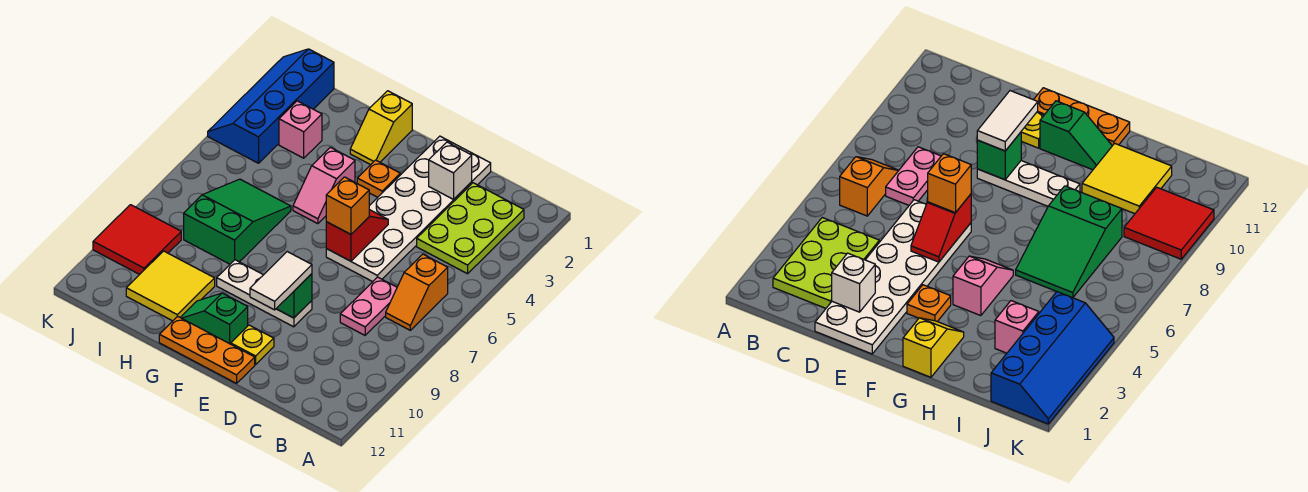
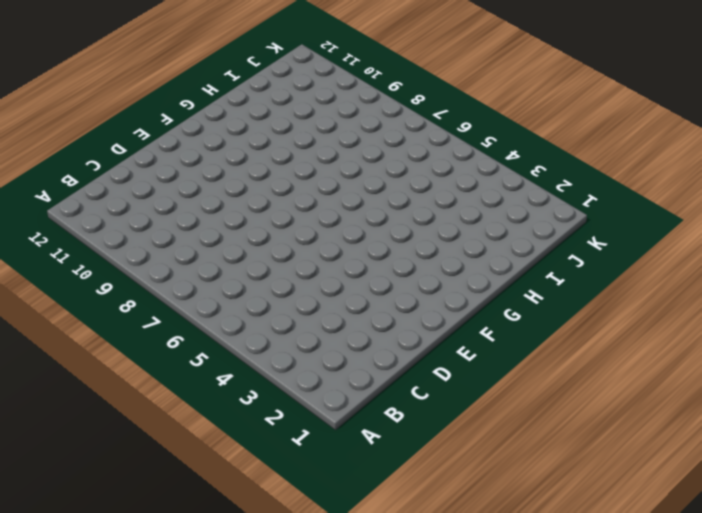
none -> lime 2x3 plate [417,183,524,274]
none -> orange 1x2 slope [386,254,448,330]
none -> pink 1x2 plate [340,277,397,335]

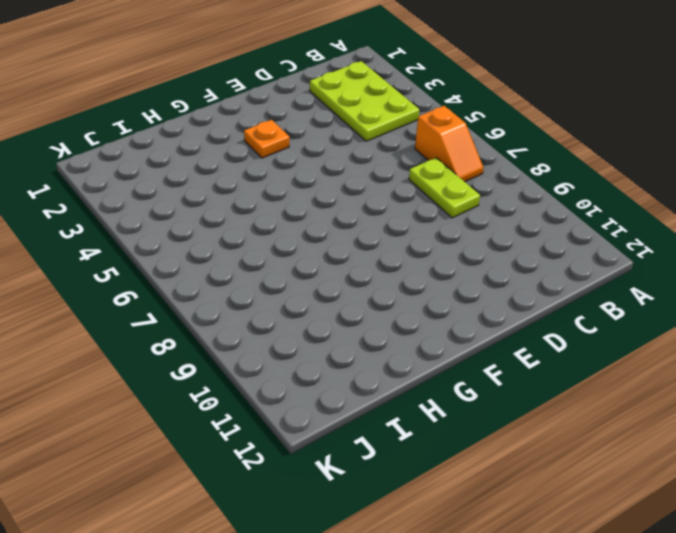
lime 1x2 plate [409,158,480,218] -> pink 1x2 plate [340,277,397,335]
none -> white 2x6 plate [326,136,491,282]
none -> white 1x3 plate [217,260,312,327]
none -> yellow 1x1 plate [231,325,274,365]

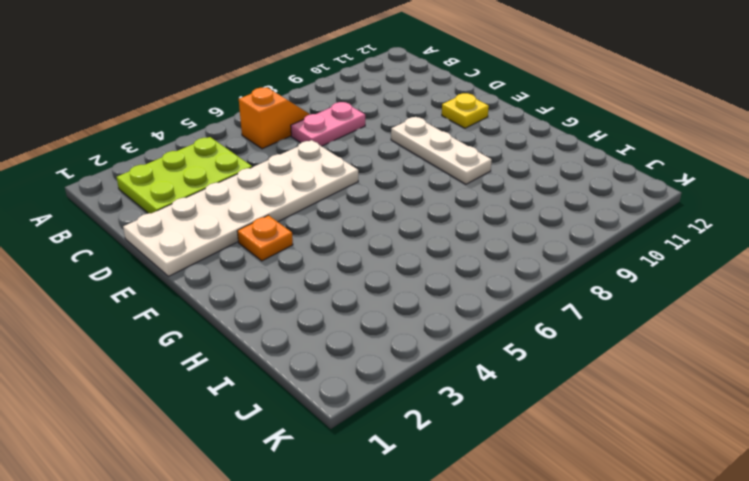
none -> orange 1x3 plate [159,316,255,383]
none -> green 1x2 slope [180,293,248,344]
none -> yellow 1x2 slope [350,91,412,165]

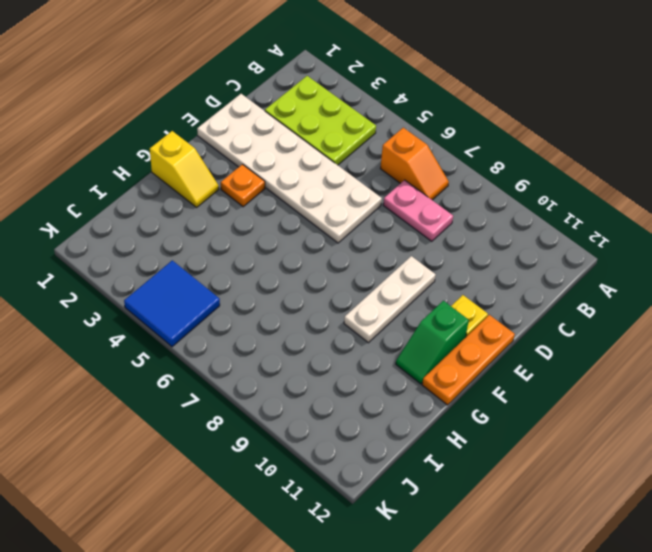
blue 2x2 tile [124,260,220,347] -> blue 2x4 slope [208,49,334,163]
none -> pink 1x2 slope [293,147,355,224]
none -> green 2x3 slope [184,179,291,264]
none -> yellow 2x2 tile [126,251,215,321]

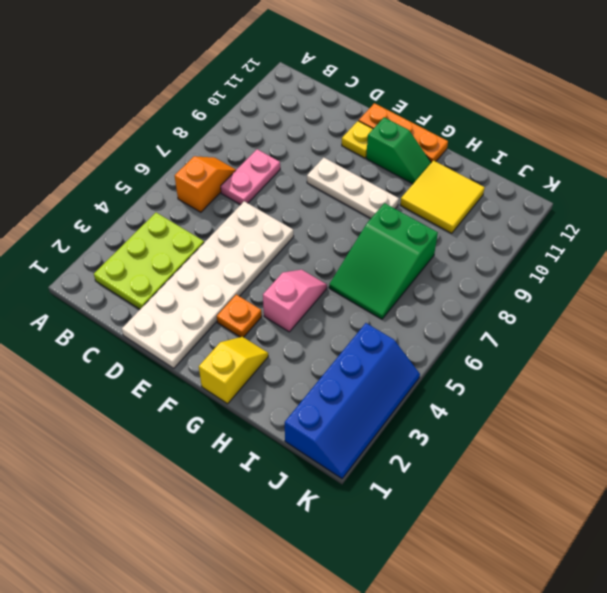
none -> pink 1x1 brick [279,101,322,158]
none -> red 2x2 tile [93,205,181,274]
none -> white 1x1 brick [429,142,472,199]

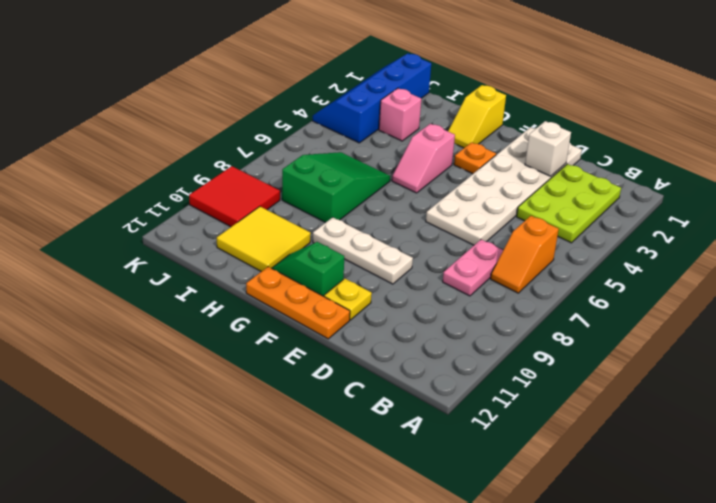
none -> red 1x2 slope [326,210,388,261]
none -> green 1x1 brick [276,274,312,318]
none -> orange 1x1 brick [326,177,369,234]

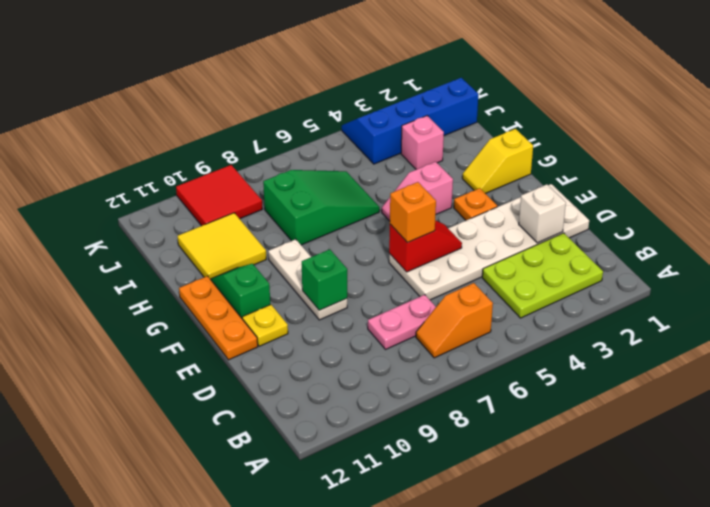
none -> white 1x2 tile [250,252,312,310]

